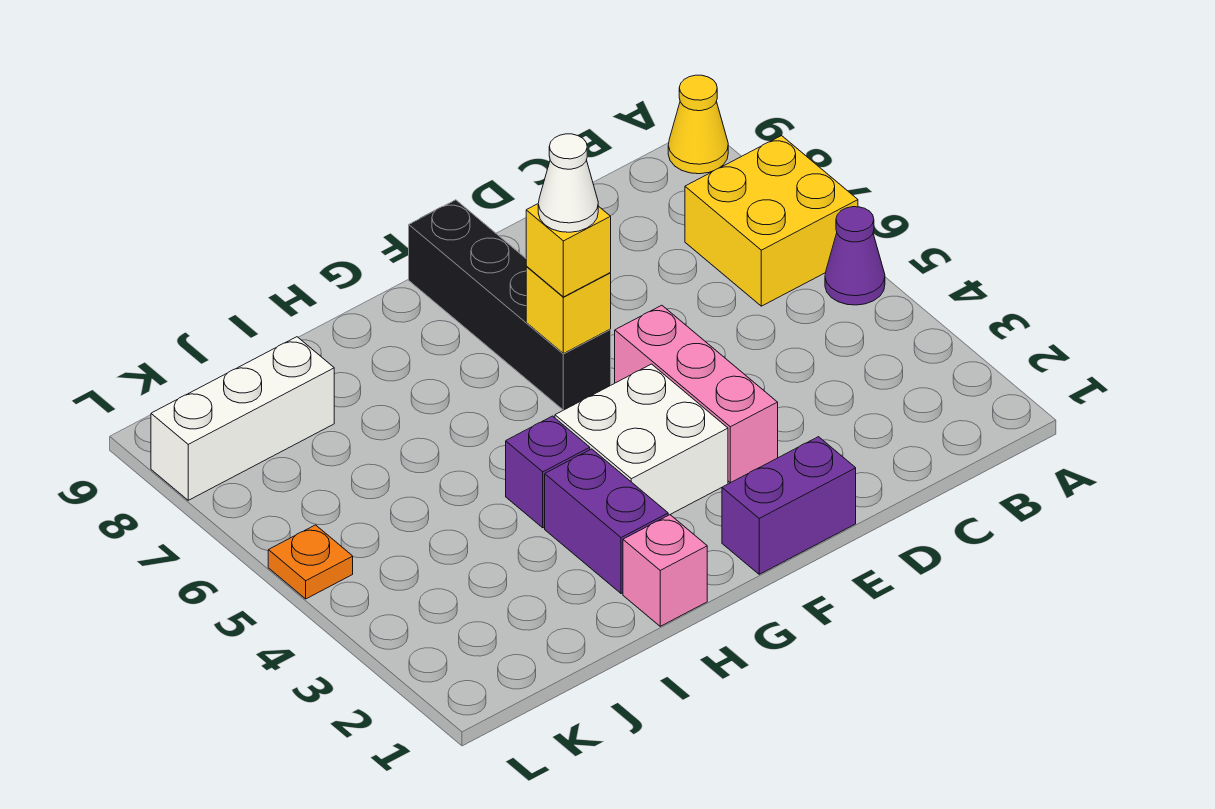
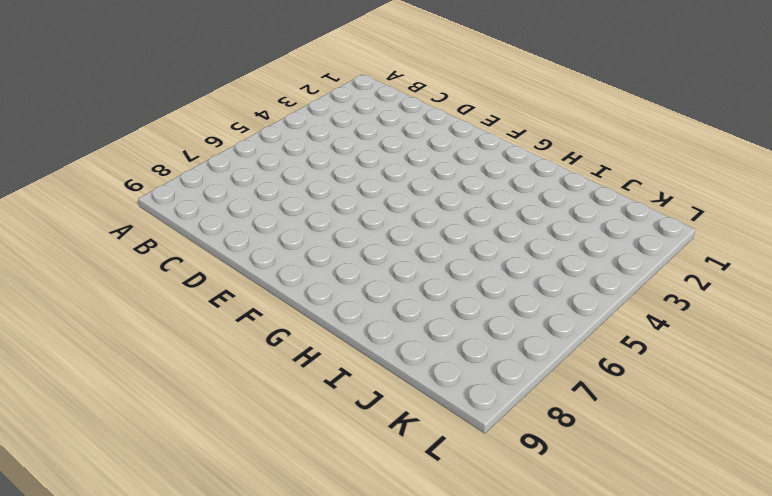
none -> purple 1x1 cone [825,207,885,305]
none -> yellow 2x2 brick [685,136,858,306]
none -> yellow 1x1 cone [668,75,728,174]

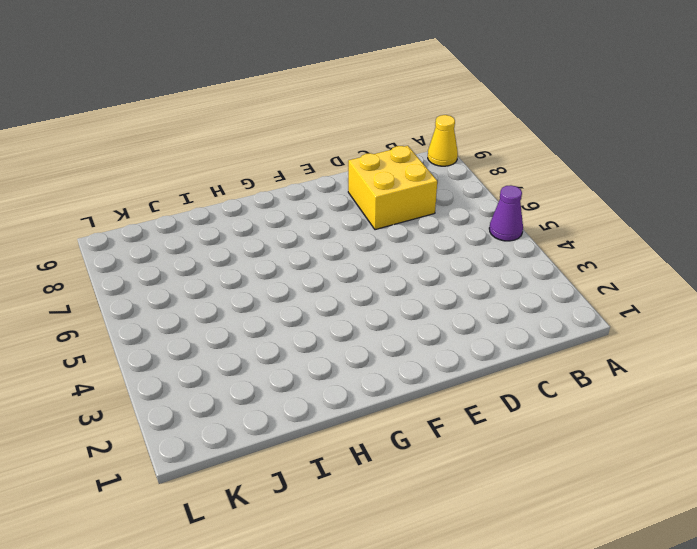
yellow 2x2 brick [348,146,437,230] -> yellow 2x2 brick moved to [685,136,858,306]
none -> purple 1x2 brick [722,437,856,574]
none -> pink 1x3 brick [615,305,778,483]
none -> white 2x2 brick [555,364,728,515]

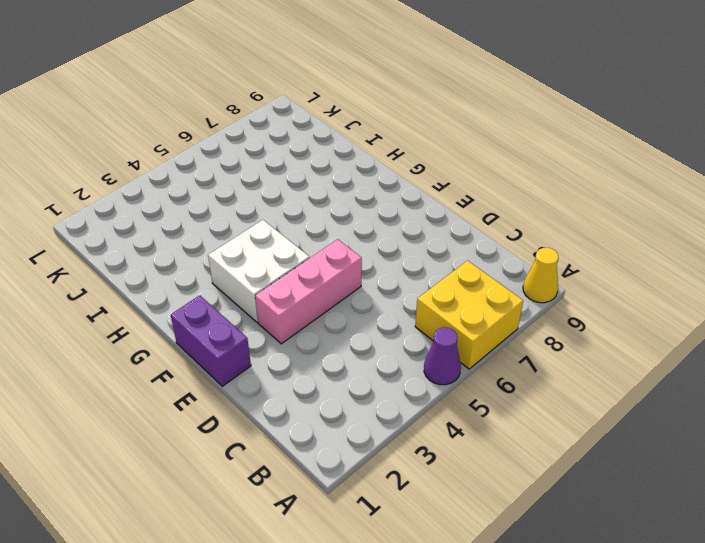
none -> black 1x4 brick [409,200,611,410]
none -> pink 1x1 brick [623,515,707,626]
none -> purple 1x2 brick [545,449,668,594]

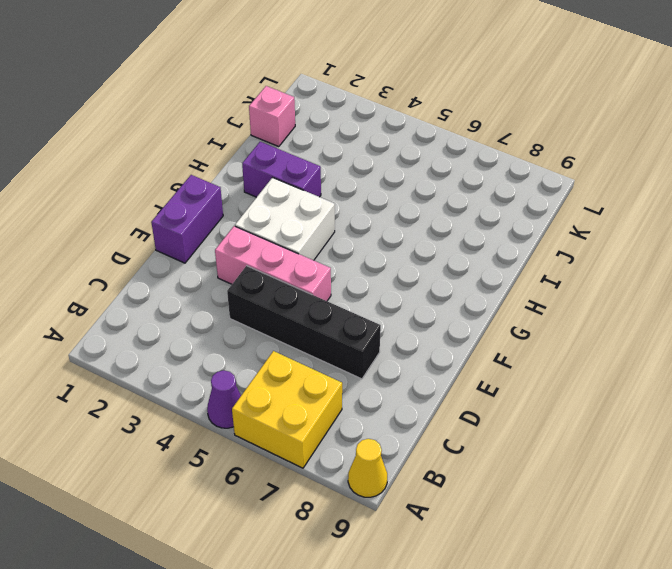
black 1x4 brick [227,266,381,379] -> black 1x4 brick moved to [409,200,611,410]
pink 1x1 brick [249,86,295,147] -> pink 1x1 brick moved to [623,515,707,626]
none -> purple 1x1 brick [506,416,590,528]
none -> white 1x3 brick [151,337,334,500]
none -> orange 1x1 plate [268,525,353,599]

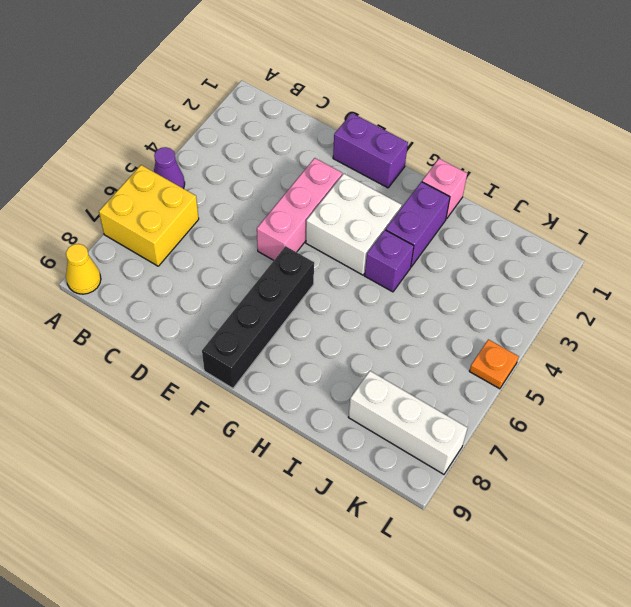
none -> yellow 1x1 brick [526,267,611,354]
none -> yellow 1x1 brick [526,204,611,297]
none -> white 1x1 cone [538,134,598,232]

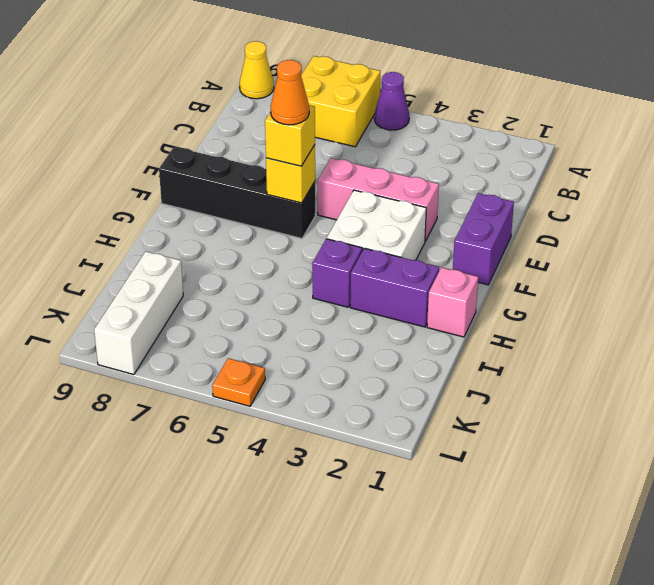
orange 1x1 cone [271,60,309,125] -> white 1x1 cone [538,134,598,232]

